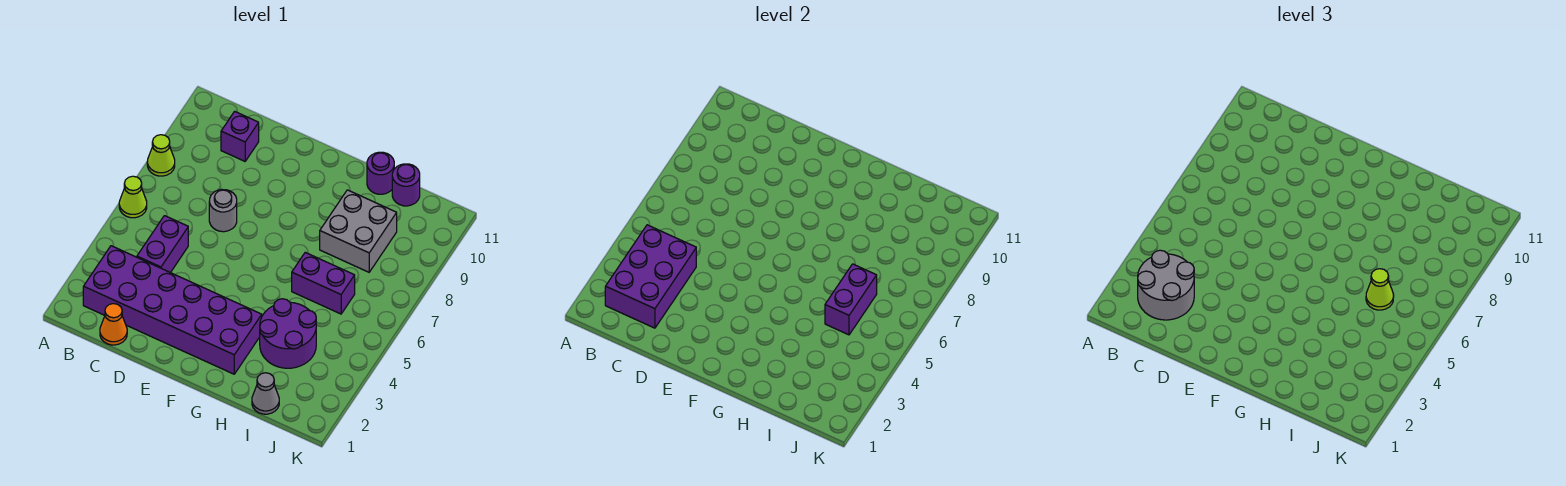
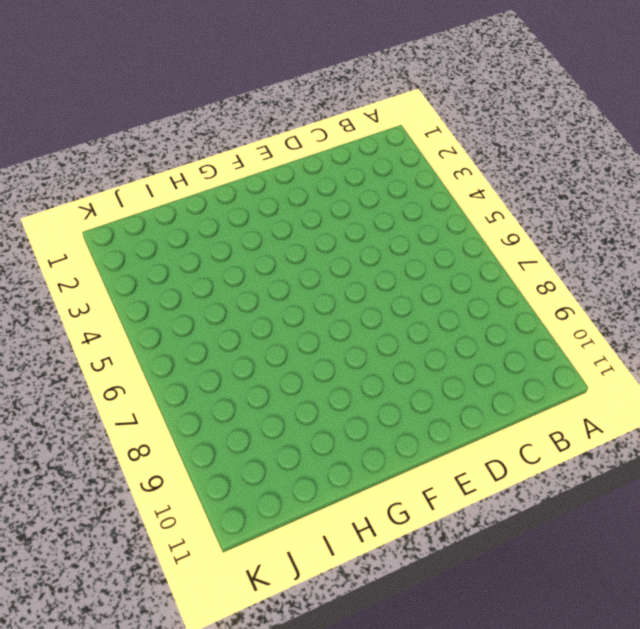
none -> lime 1x1 cone [119,176,147,218]
none -> lime 1x1 cone [147,135,175,176]
none -> purple 2x6 brick [83,246,262,374]

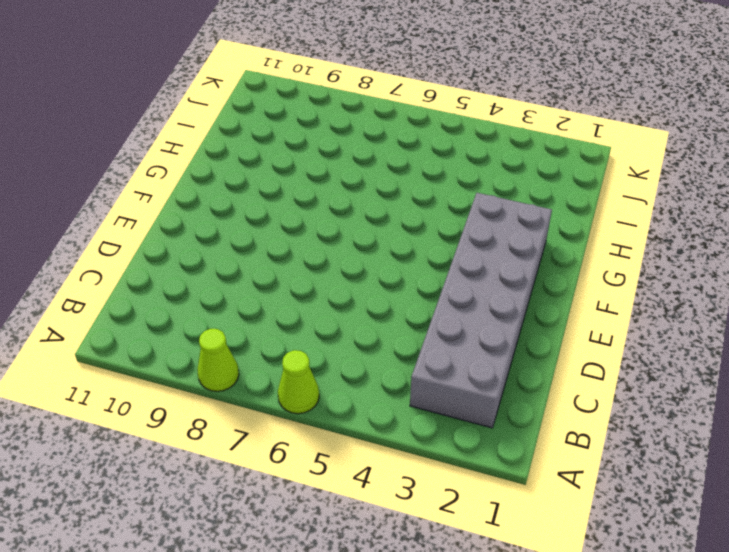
grey 2x6 brick [410,193,552,428] -> purple 2x6 brick [83,246,262,374]
none -> orange 1x1 cone [100,304,127,345]
none -> purple 1x2 brick [137,216,188,273]
none -> purple 1x1 brick [221,111,259,161]

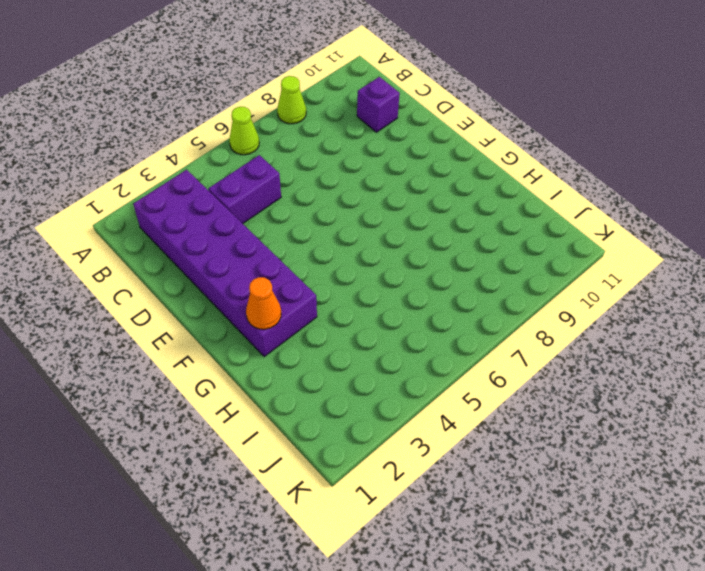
orange 1x1 cone [246,277,281,329] -> orange 1x1 cone moved to [100,304,127,345]
none -> grey 1x1 round brick [209,189,237,232]
none -> purple 2x2 round brick [260,299,316,368]
none -> purple 1x2 brick [292,252,355,314]

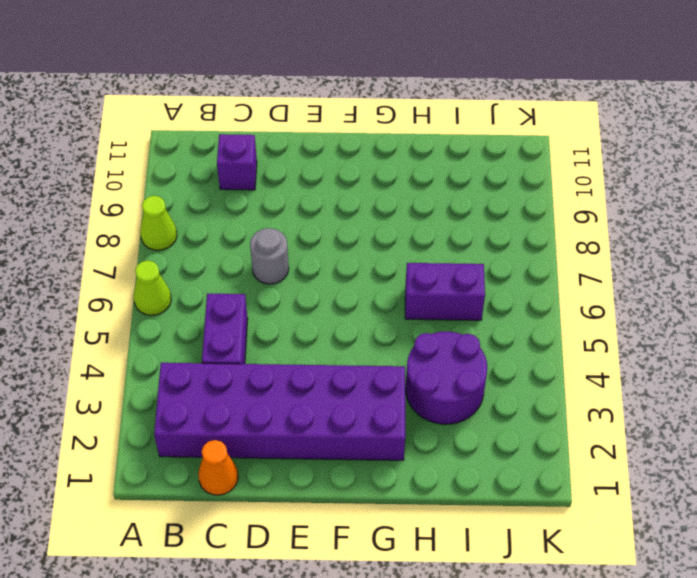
none -> grey 2x2 brick [320,190,397,272]
none -> purple 1x1 round brick [367,152,394,194]
none -> grey 1x1 cone [252,373,279,414]

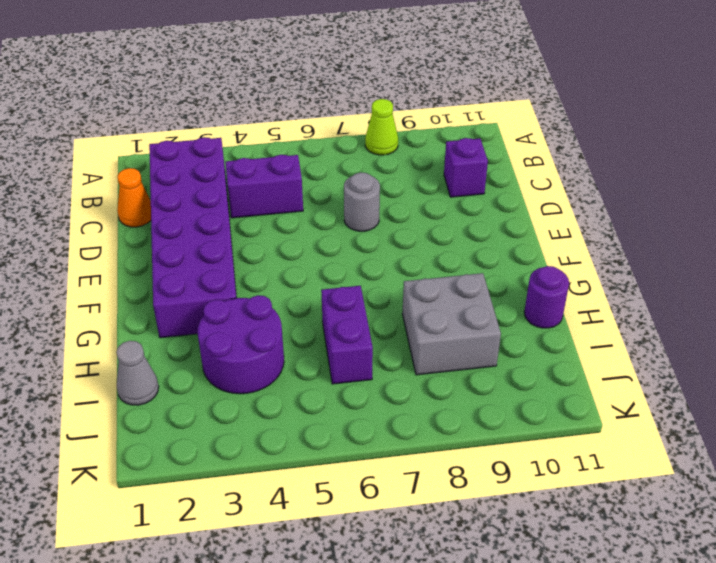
none -> lime 1x1 cone [119,176,147,218]
none -> purple 1x1 round brick [392,164,420,206]
none -> purple 2x3 brick [605,225,696,328]

